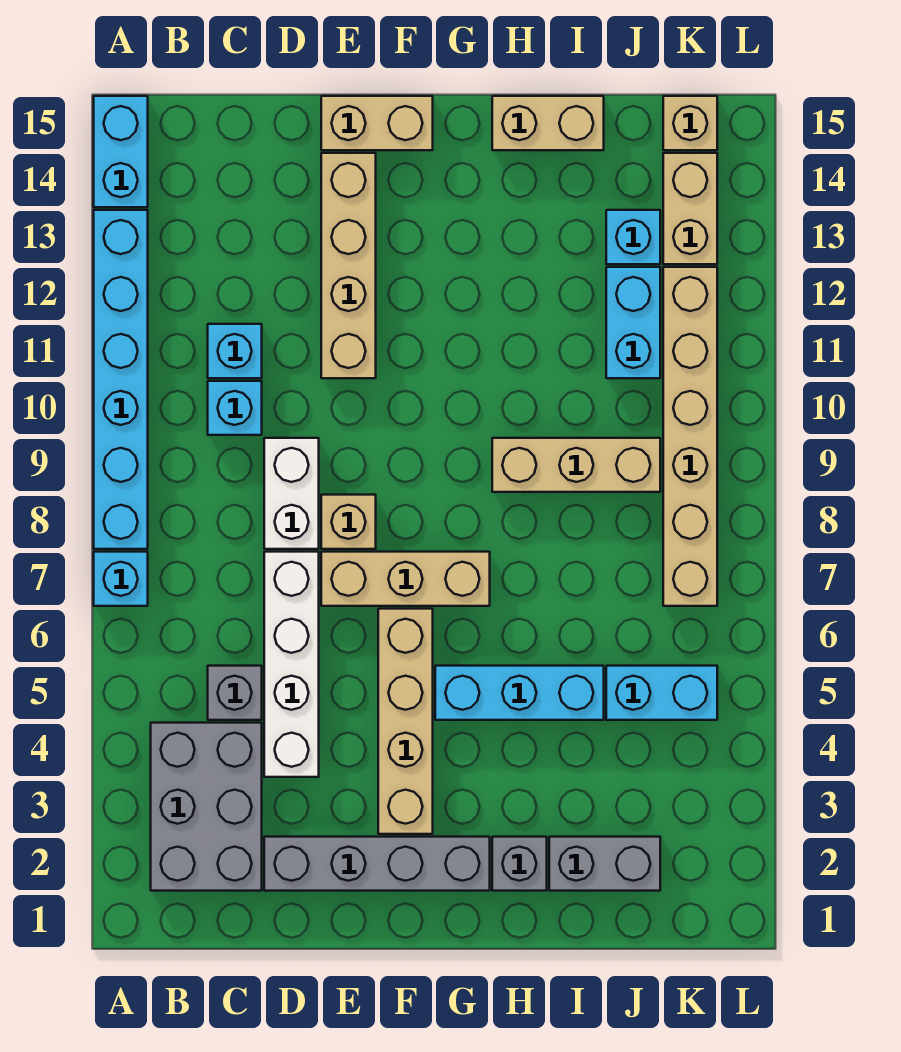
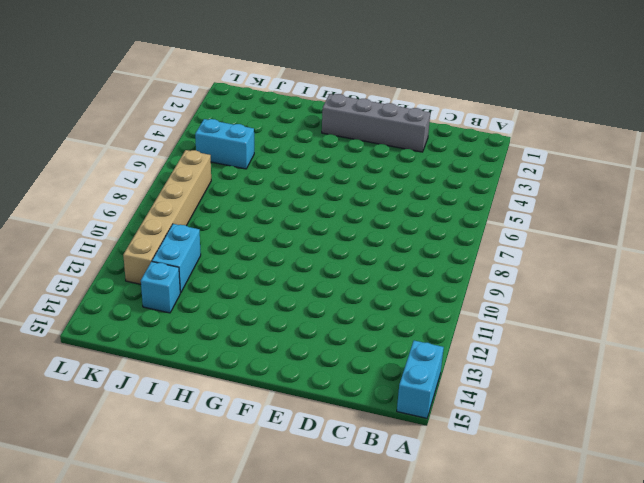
none -> cyan 1x1 brick [94,552,148,606]
none -> cyan 1x6 brick [94,210,148,549]
none -> grey 2x3 brick [151,723,262,891]

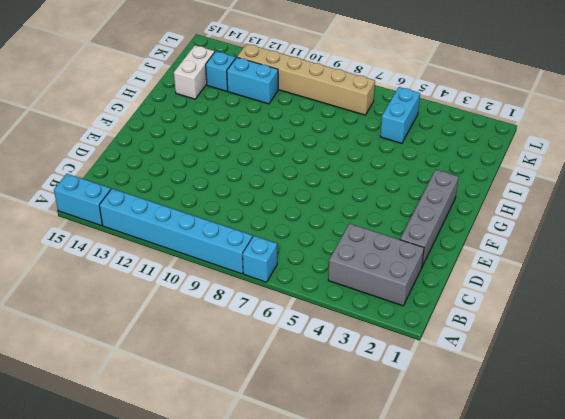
white 1x2 brick [174,45,214,99] -> white 1x2 brick turned to [264,438,319,549]
none -> grey 1x1 brick [208,666,262,720]
none -> cyan 1x1 brick [208,381,262,435]
none -> cyan 1x1 brick [208,324,262,378]

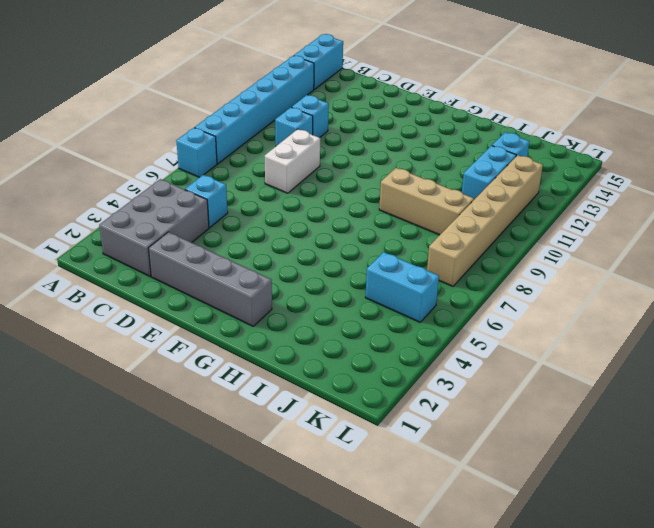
cyan 1x1 brick [185,175,228,228] -> grey 1x1 brick [208,666,262,720]
none -> white 1x4 brick [264,552,319,777]
none -> tan 1x3 brick [321,552,490,606]
none -> tan 1x1 brick [321,495,376,549]

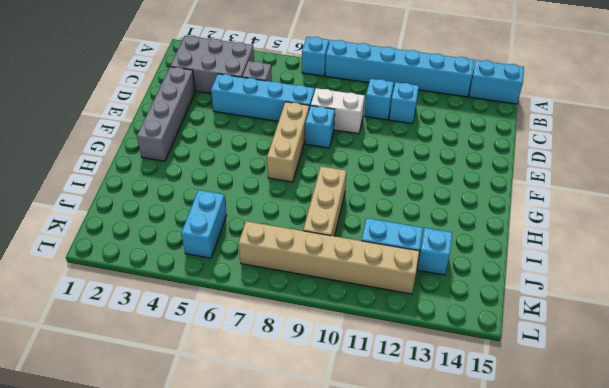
cyan 1x4 brick [211,74,315,121] -> white 1x4 brick [264,552,319,777]
cyan 1x1 brick [305,106,335,148] -> tan 1x1 brick [321,495,376,549]
none -> tan 1x4 brick [321,153,376,378]
none -> tan 1x2 brick [321,96,433,150]
none -> tan 1x4 brick [378,609,433,834]

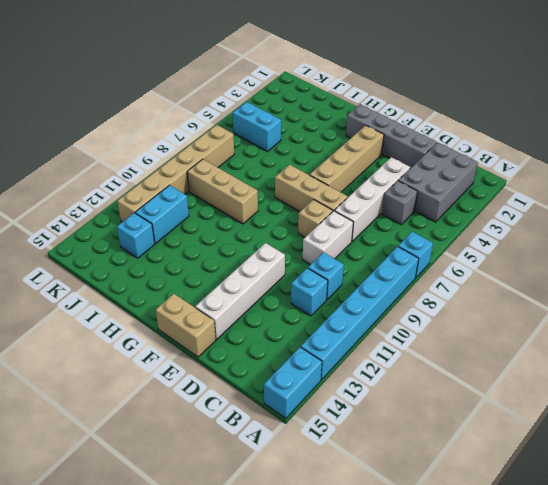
white 1x4 brick [195,243,285,339] -> tan 1x4 brick [321,153,376,378]
none -> cyan 1x3 brick [435,666,604,720]
none -> grey 1x1 brick [492,837,547,891]
none -> tan 1x2 brick [492,96,604,150]

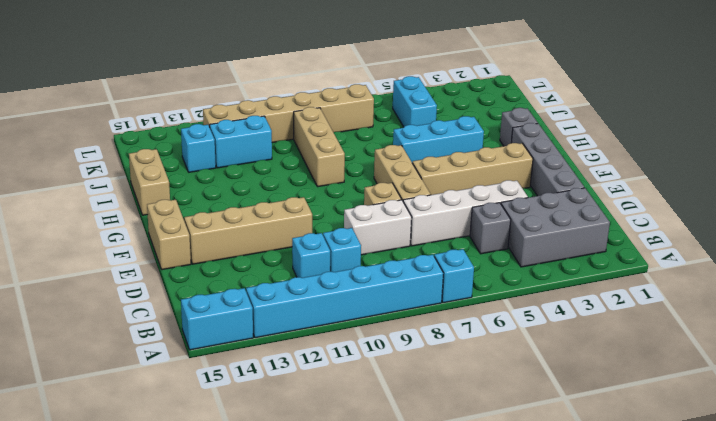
cyan 1x3 brick [393,116,484,162] -> cyan 1x3 brick turned to [435,666,604,720]
none -> grey 1x2 brick [549,837,660,891]
none -> tan 1x2 brick [663,153,717,264]
none -> tan 1x1 brick [663,96,717,150]

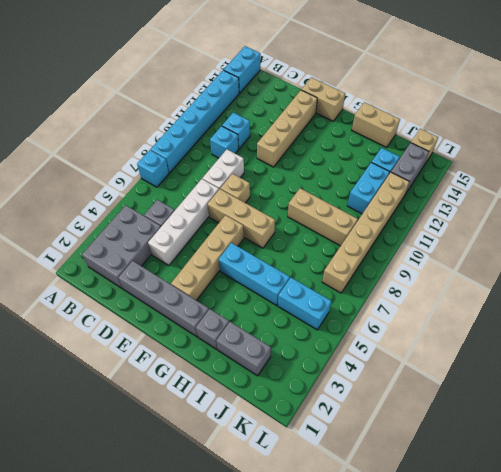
grey 1x2 brick [391,143,429,194] -> tan 1x2 brick [663,153,717,264]

